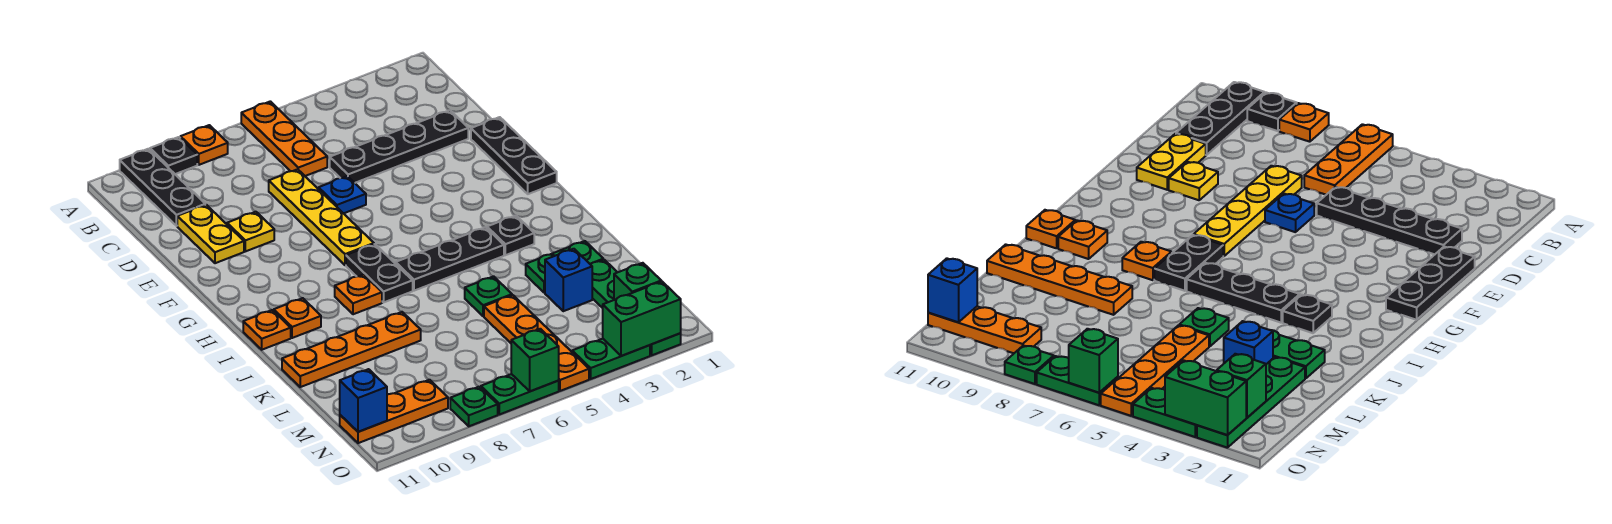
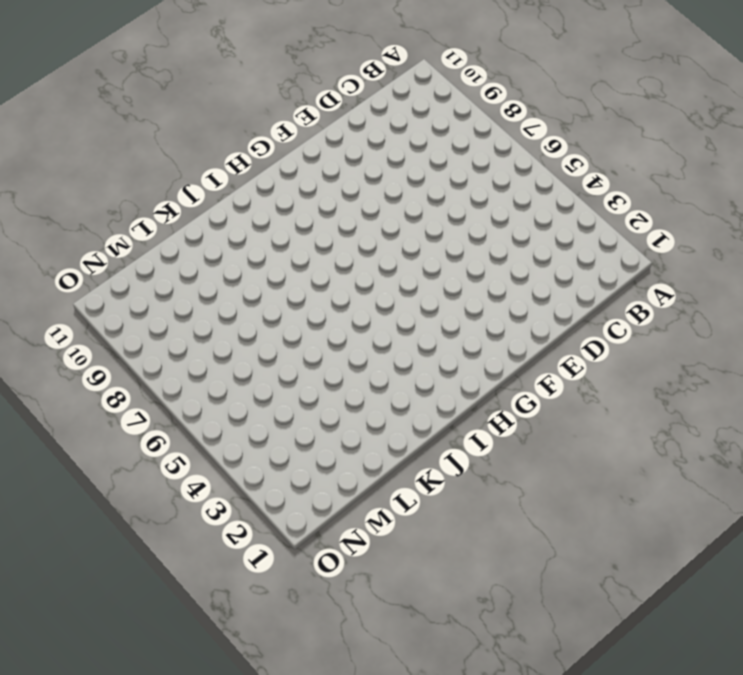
none -> orange 1x3 plate [241,101,327,176]
none -> orange 1x1 plate [180,125,228,165]
none -> black 1x1 plate [150,137,197,174]
none -> black 1x3 plate [120,149,205,226]

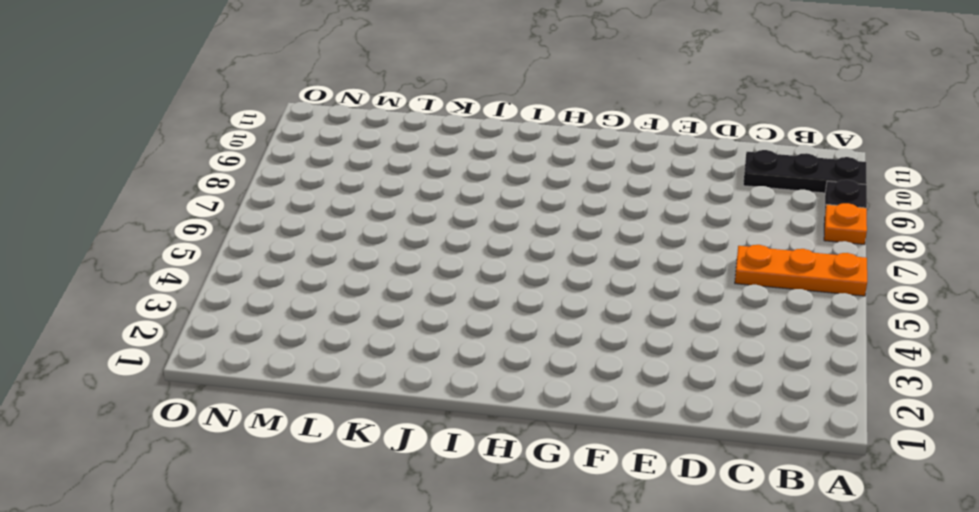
none -> black 1x4 plate [330,110,468,183]
none -> yellow 1x4 plate [269,169,374,265]
none -> yellow 1x2 plate [177,205,244,263]
none -> black 1x3 plate [471,117,557,194]

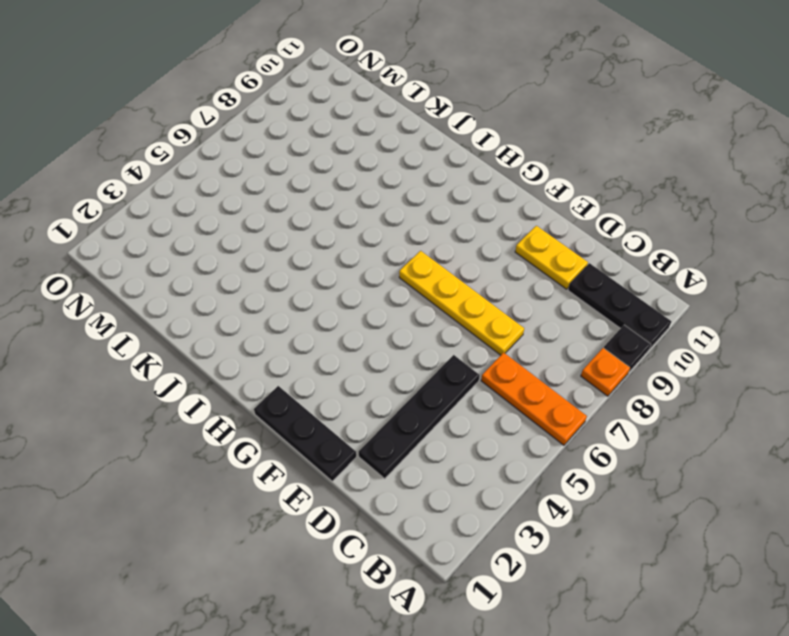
none -> blue 1x1 plate [319,176,366,213]
none -> yellow 1x1 plate [227,212,274,251]
none -> black 1x2 plate [346,244,413,302]
none -> black 1x1 plate [487,215,534,255]

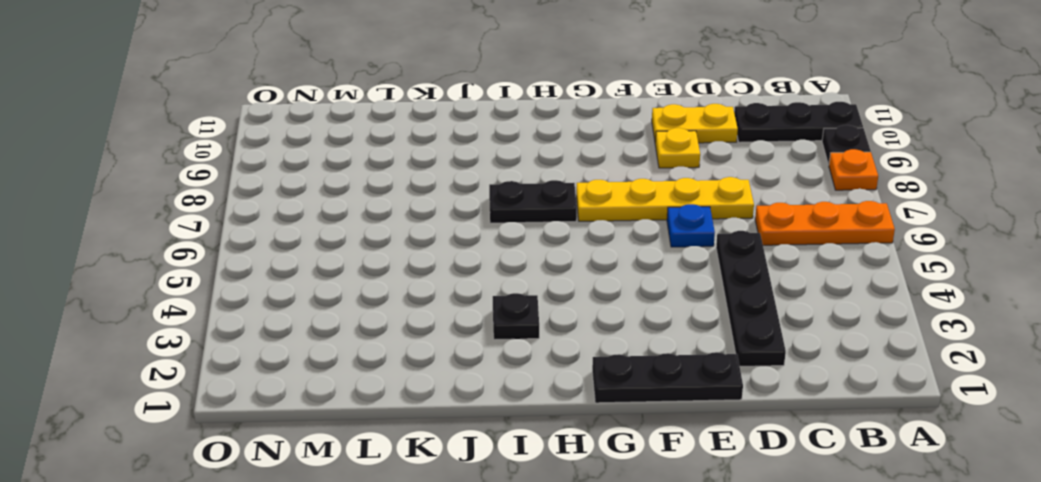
none -> black 1x3 plate [396,227,504,291]
none -> orange 1x1 plate [335,275,382,314]
none -> orange 1x1 plate [274,298,321,338]
none -> orange 1x1 plate [243,310,291,350]

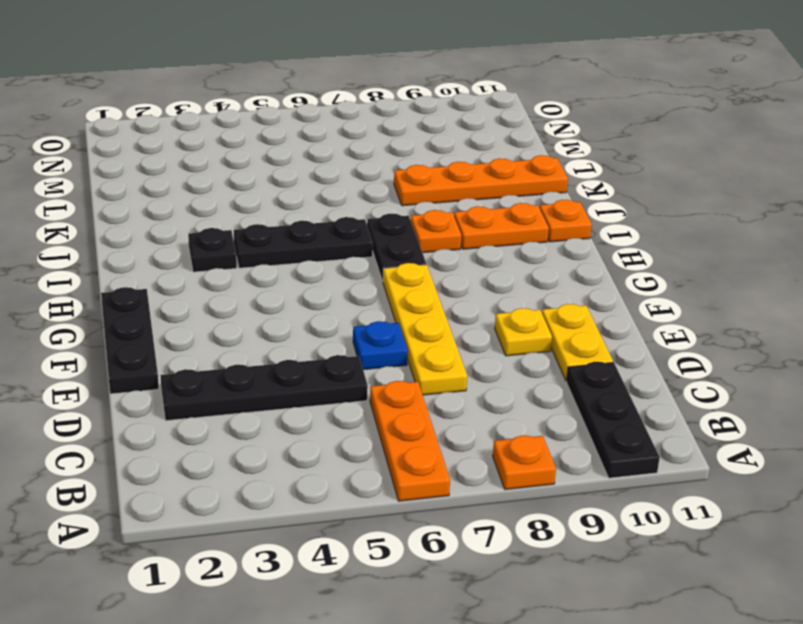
orange 1x2 plate [454,203,549,249] -> orange 1x1 plate [274,298,321,338]
none -> black 1x1 plate [150,137,197,174]
none -> green 1x2 plate [526,241,603,293]
none -> green 1x1 plate [465,276,512,316]
none -> green 1x4 plate [590,260,681,355]

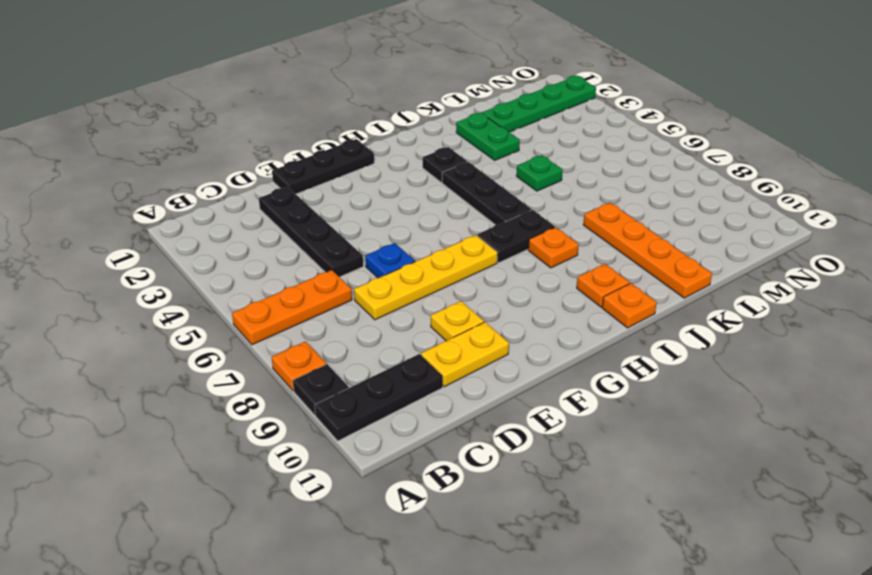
none -> blue 1x1 brick [545,249,592,311]
none -> orange 1x4 plate [484,295,589,391]
none -> orange 1x3 plate [340,380,448,443]
none -> green 1x2 plate [572,339,650,379]

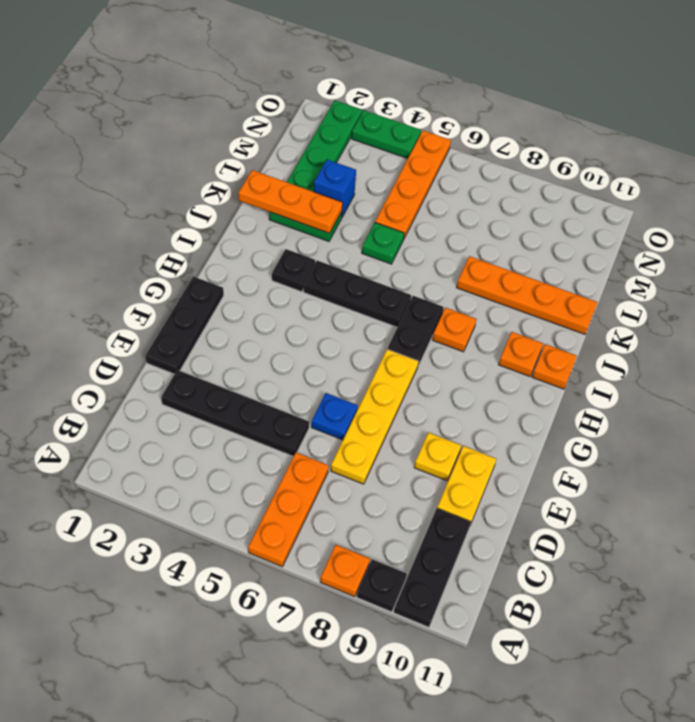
orange 1x3 plate [239,170,343,233] -> orange 1x3 plate moved to [340,380,448,443]
none -> green 1x2 plate [481,374,559,414]
none -> green 1x1 plate [450,387,498,426]
none -> green 1x1 brick [614,263,661,300]
none -> blue 1x1 brick [340,369,387,432]

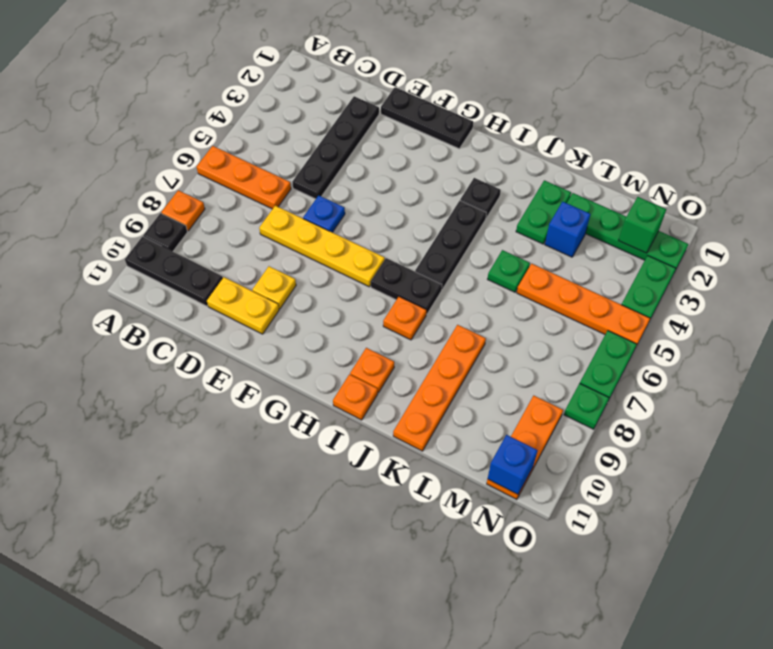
none -> green 1x2 brick [603,282,681,356]
none -> green 1x1 brick [511,329,559,391]

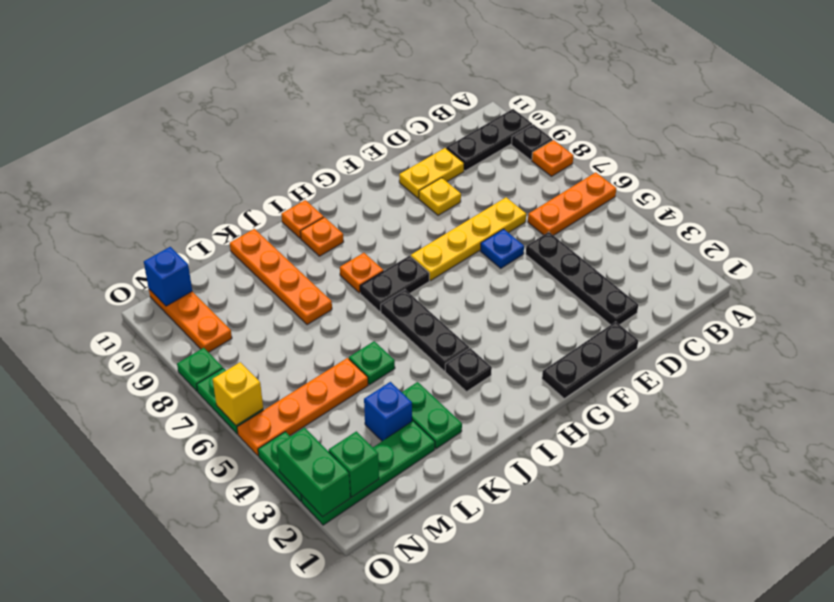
yellow 1x1 brick [213,362,263,425] -> green 1x1 brick [511,329,559,391]

